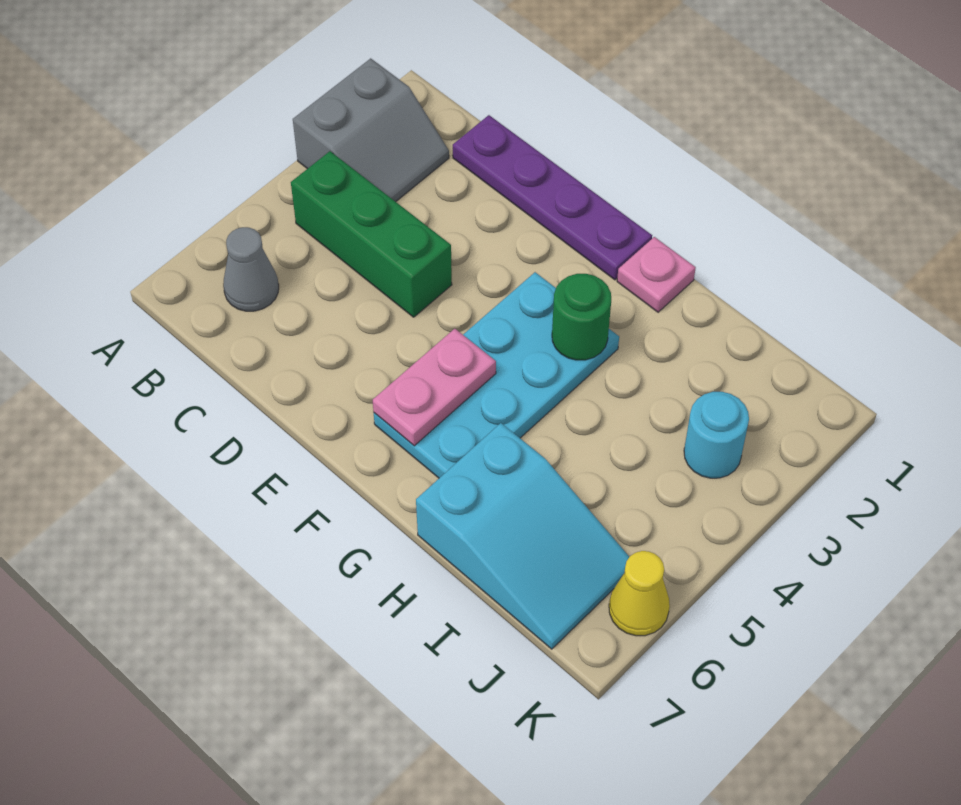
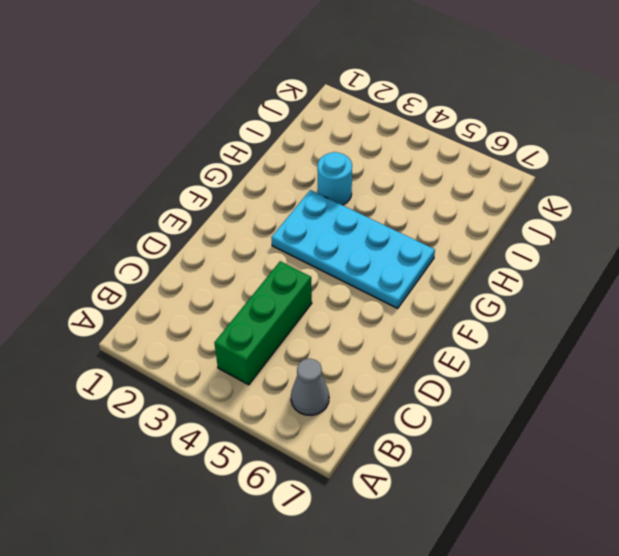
cyan 1x1 round brick [317,152,352,205] -> cyan 1x1 round brick moved to [684,392,749,478]
none -> grey 2x2 slope [293,58,449,202]
none -> purple 1x4 plate [453,115,652,280]

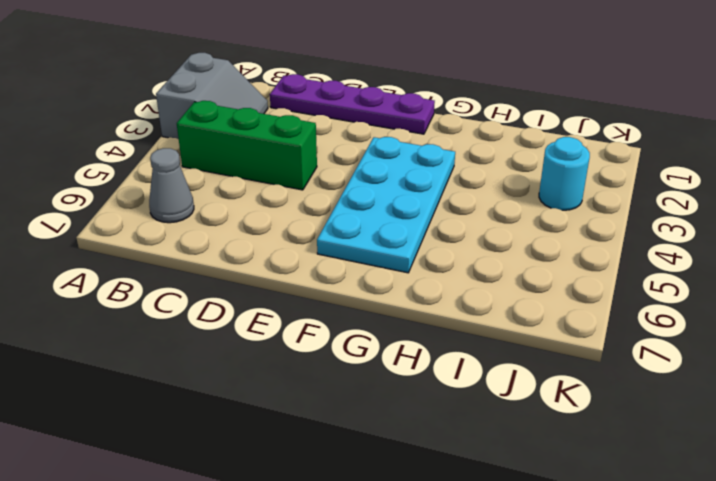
none -> pink 1x1 plate [617,237,696,312]
none -> cyan 2x3 slope [416,423,629,649]

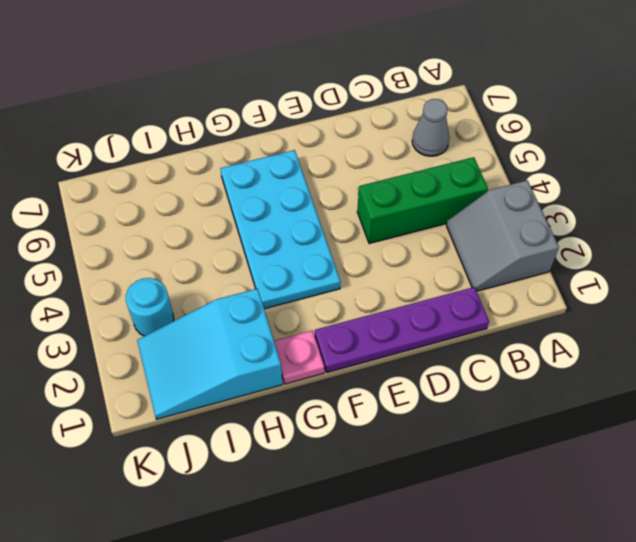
cyan 2x3 slope [137,289,283,419] -> cyan 2x3 slope moved to [416,423,629,649]
none -> yellow 1x1 cone [609,551,670,636]
none -> pink 1x2 plate [373,329,496,446]

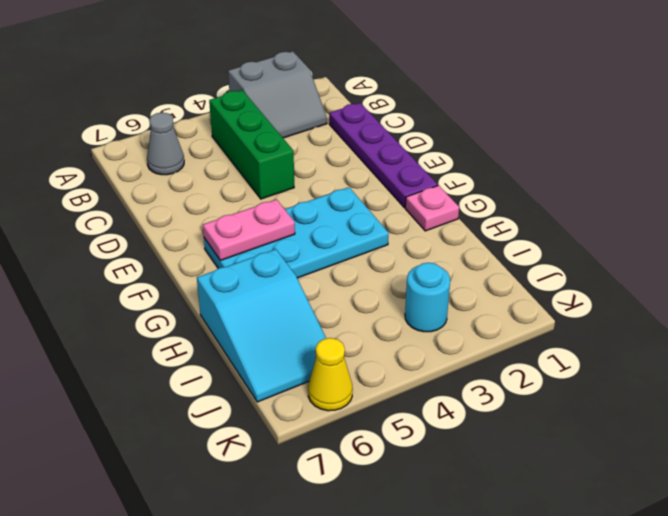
none -> green 1x1 round brick [552,274,611,360]

